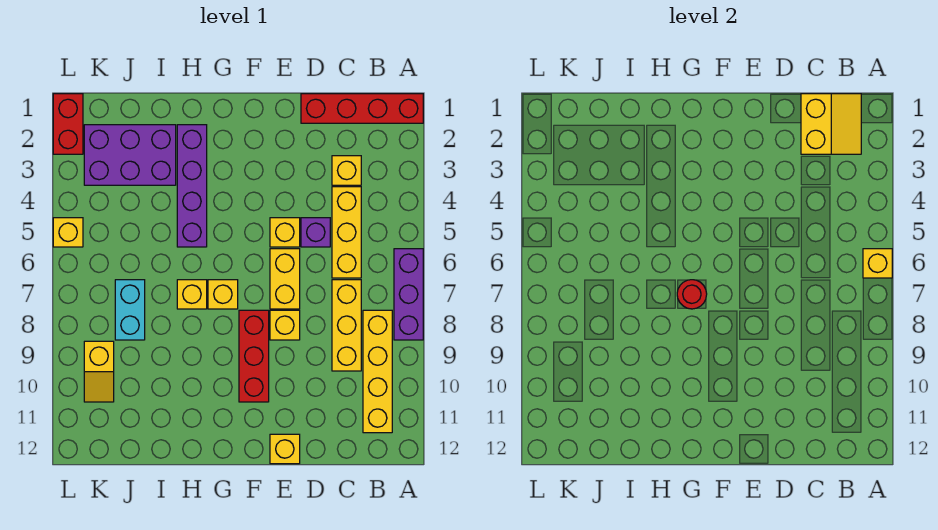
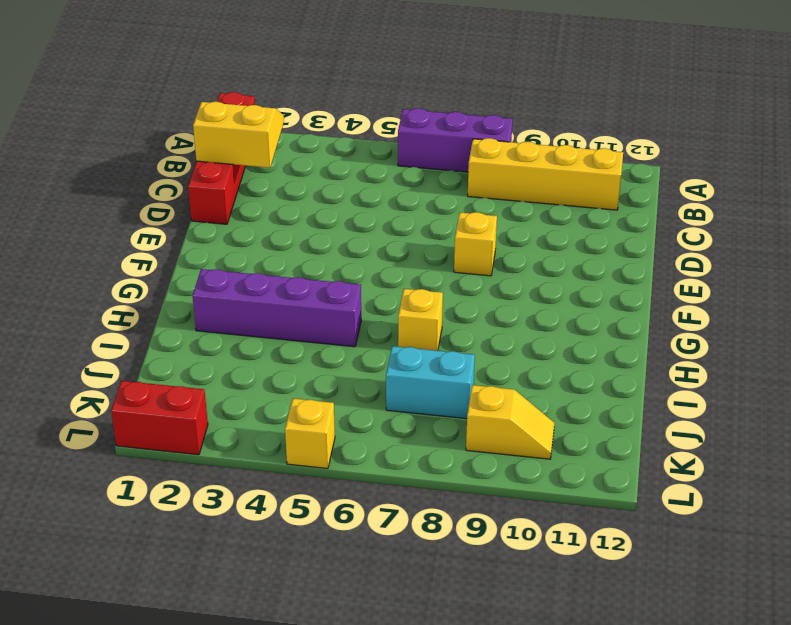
none -> yellow 1x1 brick [332,156,361,185]
none -> yellow 1x3 brick [332,187,361,278]
none -> yellow 1x3 brick [332,280,361,371]

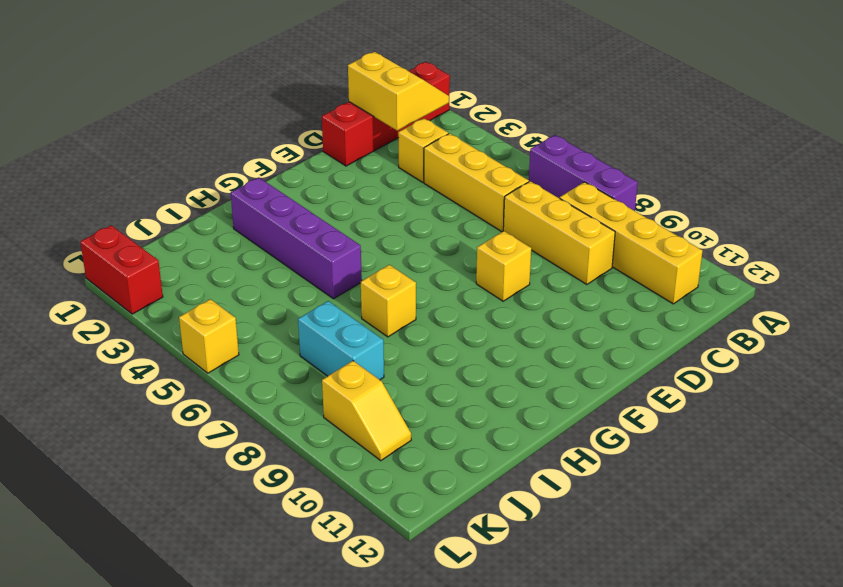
none -> purple 1x1 brick [301,218,330,247]
none -> yellow 1x1 brick [270,218,300,247]
none -> yellow 1x2 brick [270,249,300,309]

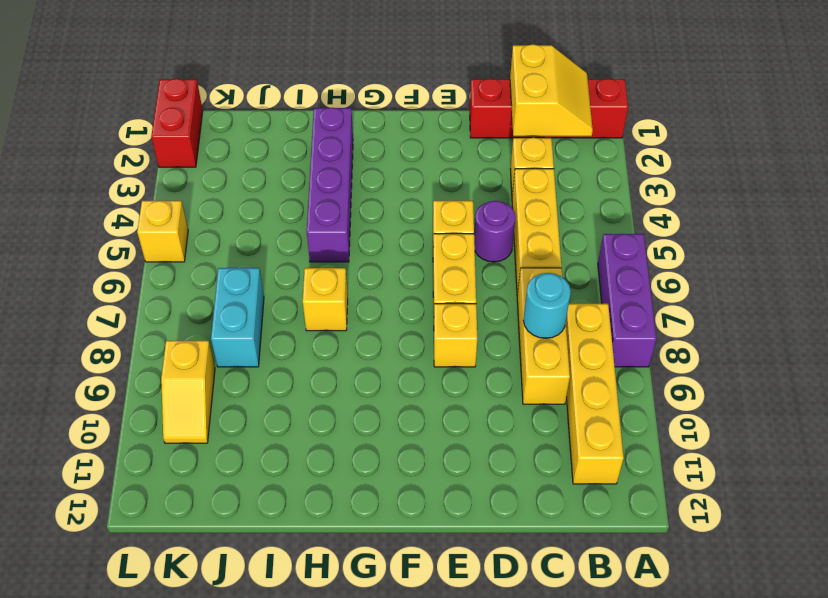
cyan 1x1 round brick [523,273,571,338] -> none
purple 1x1 round brick [474,201,516,262] -> purple 1x1 brick [301,218,330,247]
none -> yellow 1x1 brick [270,434,300,464]
none -> red 1x3 brick [239,310,269,402]
none -> yellow 1x1 brick [208,280,238,309]

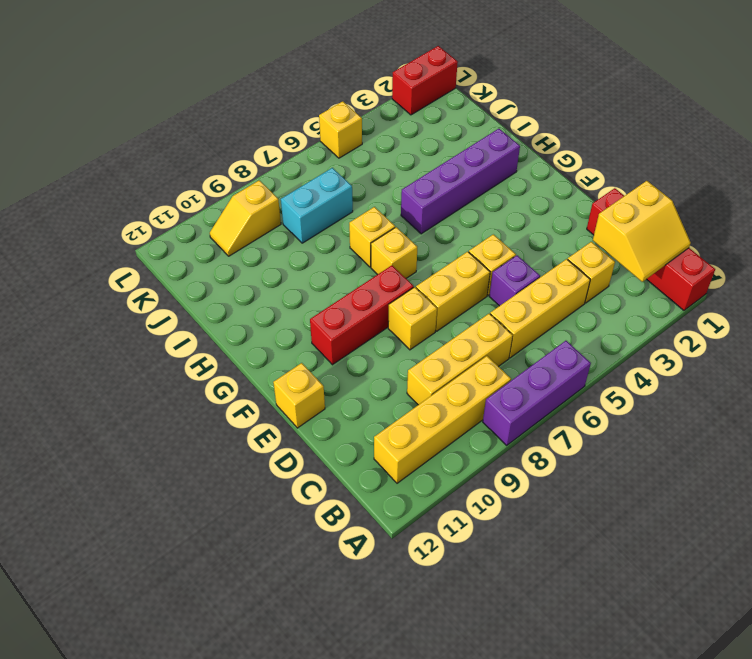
none -> purple 2x3 brick [84,125,176,185]
none -> yellow 1x1 brick [863,249,892,278]
none -> red 1x1 round brick [677,280,707,309]

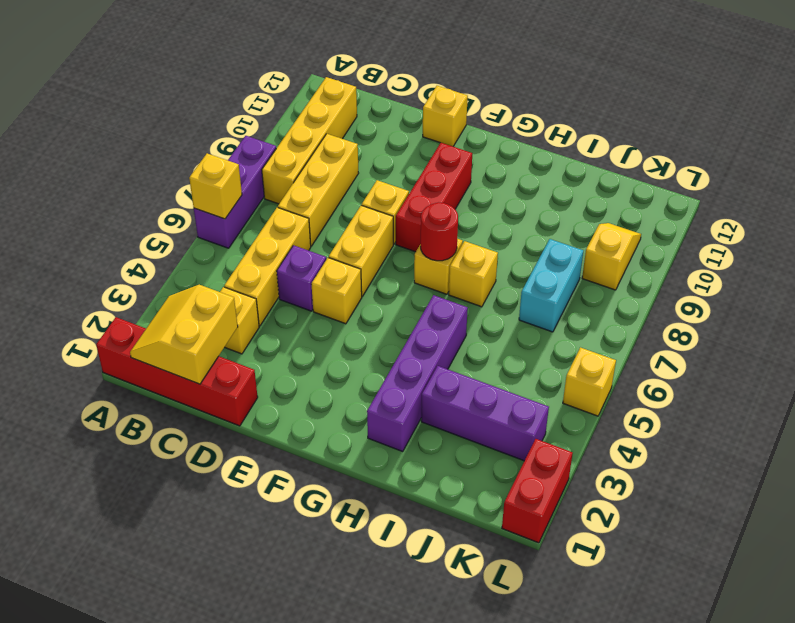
purple 1x3 brick [421,366,549,461] -> purple 2x3 brick [84,125,176,185]

